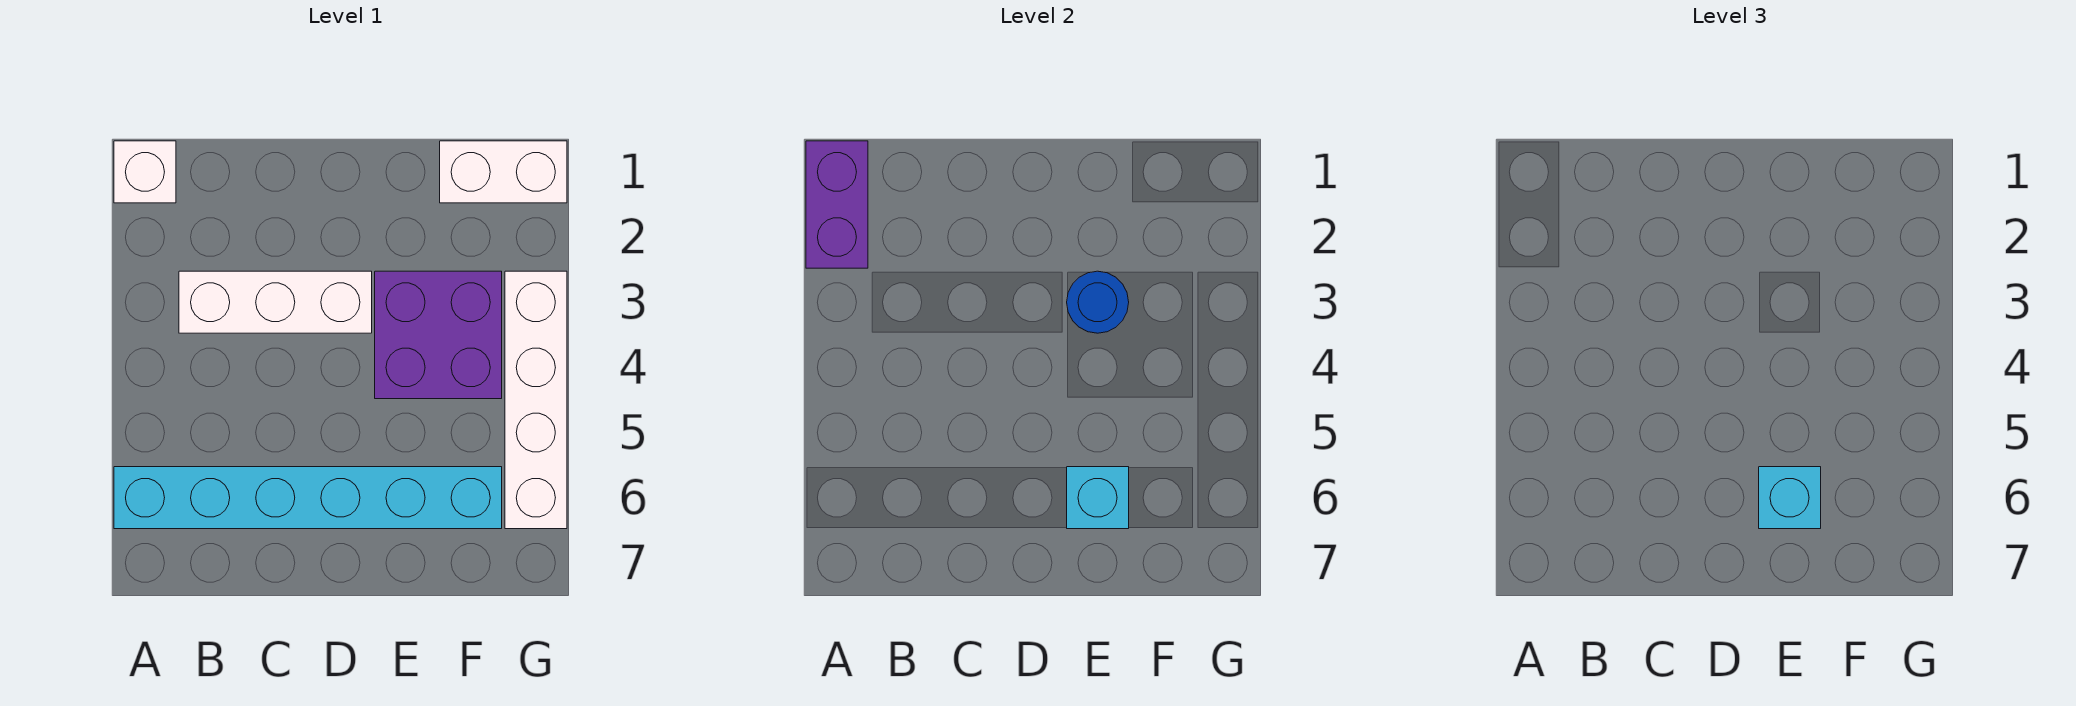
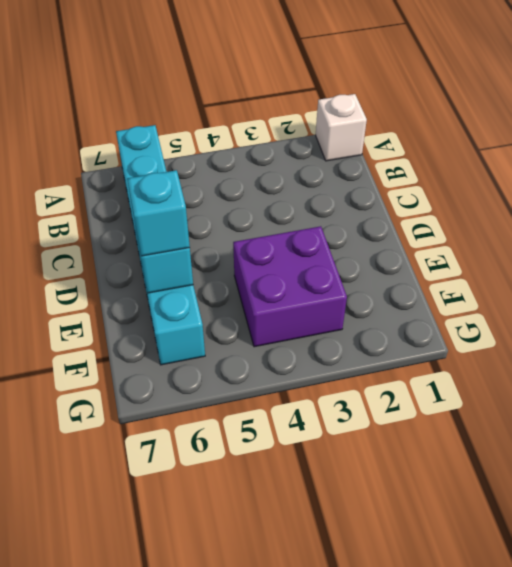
none -> white 1x3 brick [179,271,372,333]
none -> white 1x2 brick [440,141,567,203]

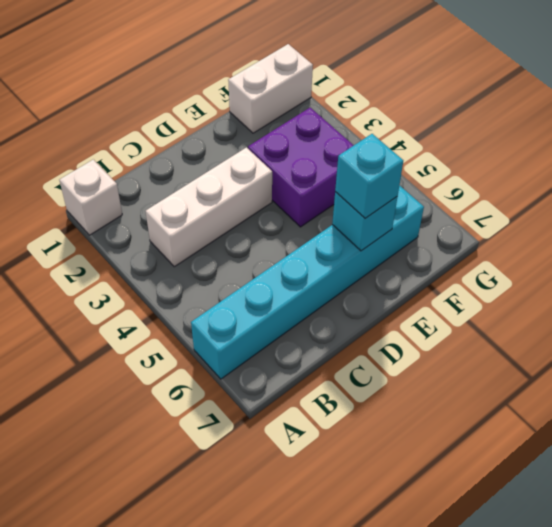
none -> white 1x4 brick [505,271,567,529]
none -> purple 1x2 brick [806,141,868,268]

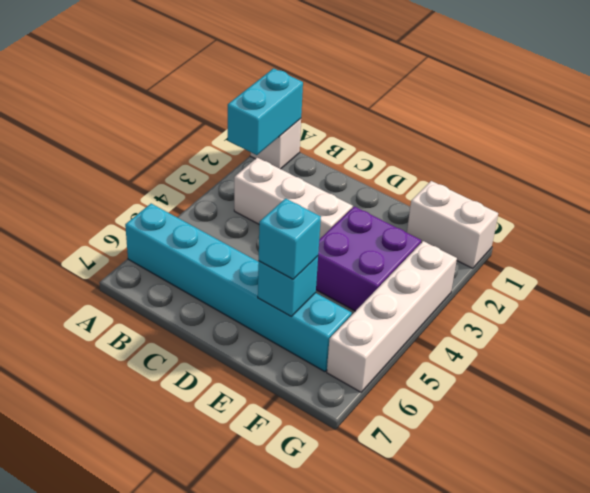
cyan 1x2 brick [228,68,303,155] -> purple 1x2 brick [806,141,868,268]
none -> blue 1x1 round brick [1067,271,1129,333]

